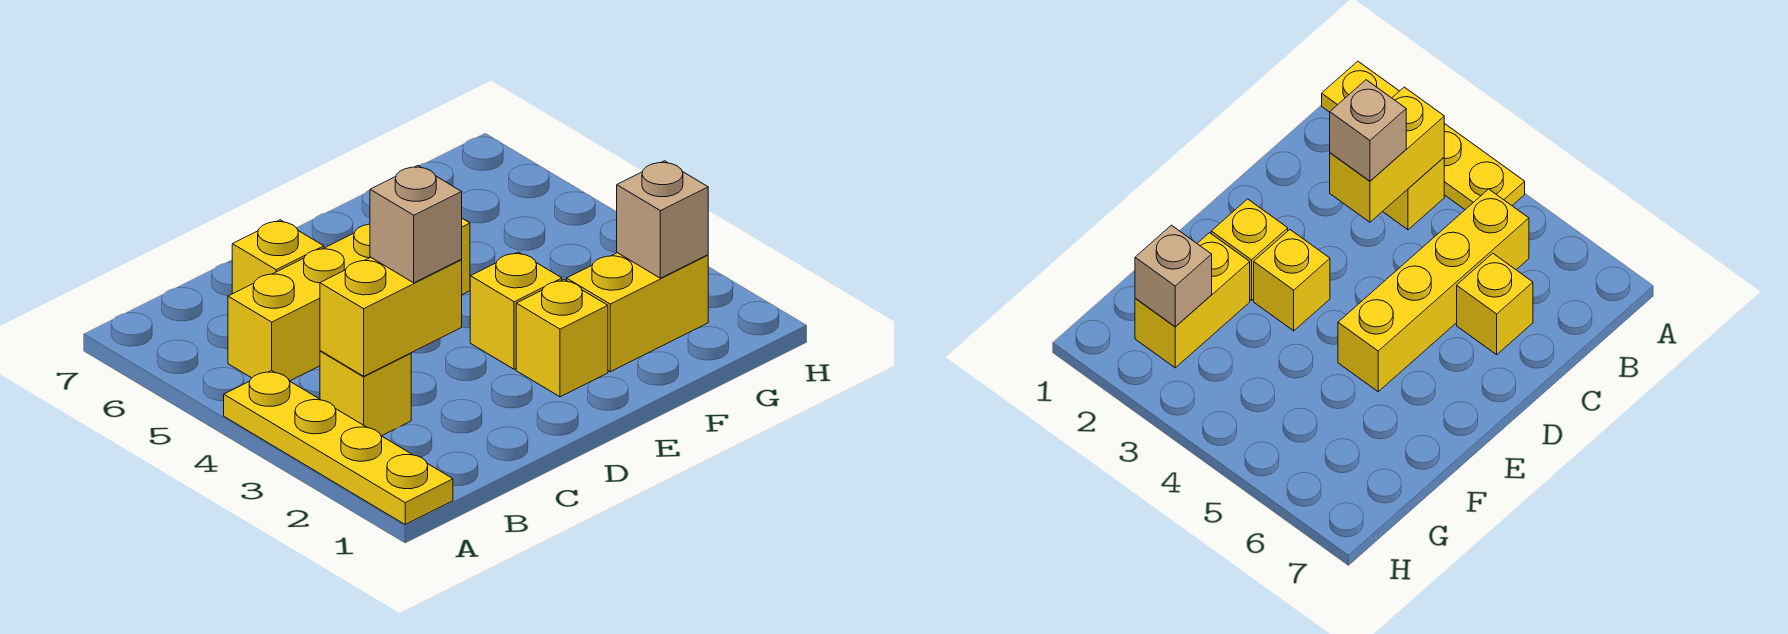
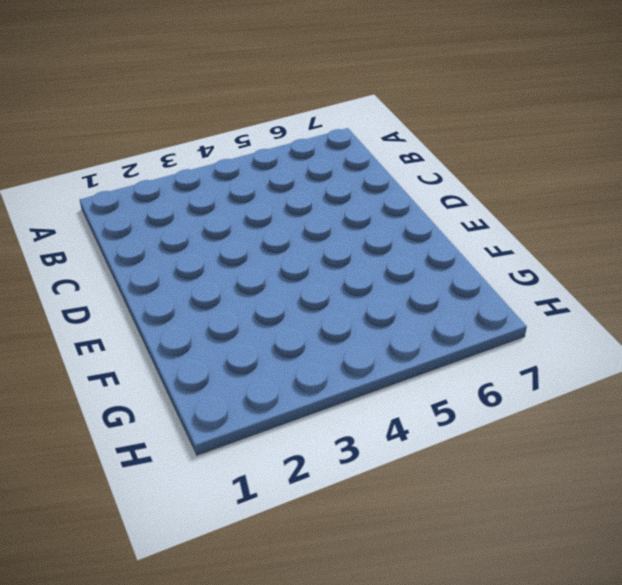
none -> yellow 1x4 plate [224,370,453,524]
none -> yellow 1x1 brick [320,351,411,436]

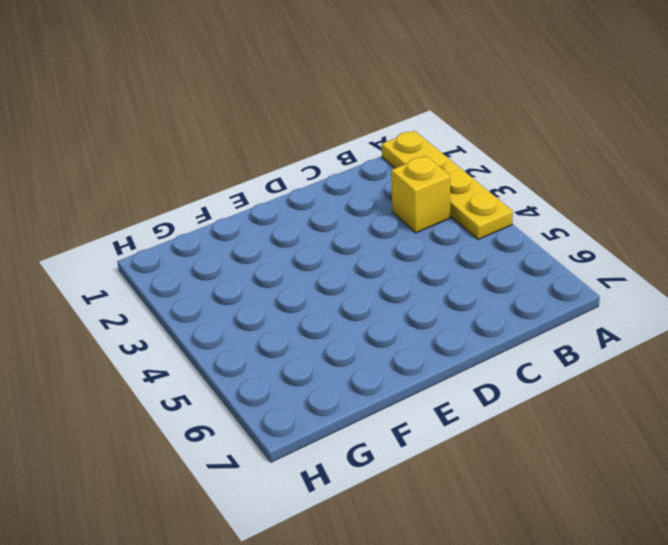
none -> yellow 1x4 brick [228,218,470,381]
none -> yellow 1x1 brick [232,220,324,294]

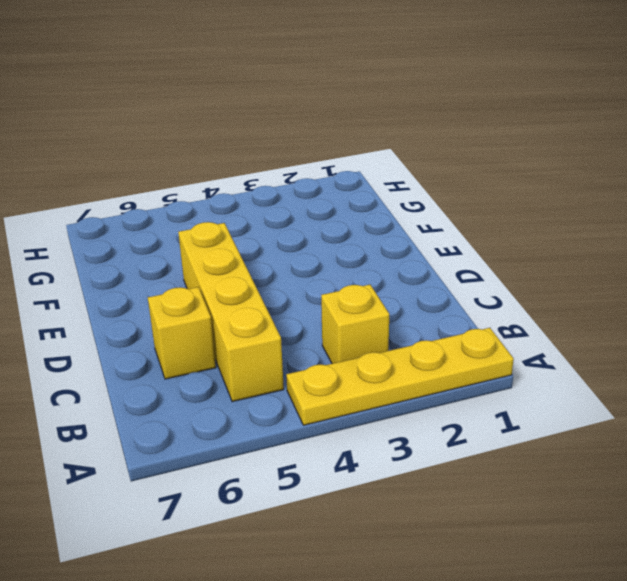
none -> yellow 1x1 brick [516,279,608,397]
none -> yellow 1x1 brick [470,252,562,369]

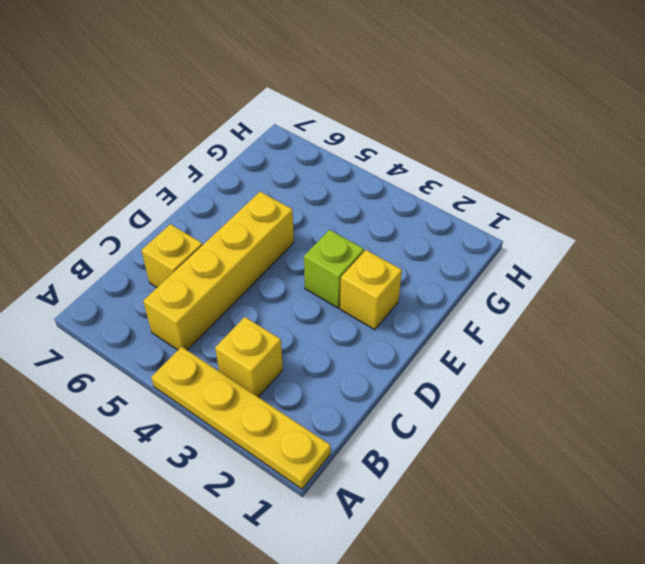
lime 1x1 brick [304,230,364,308] -> yellow 1x1 brick [470,252,562,369]
none -> yellow 1x2 brick [567,253,708,372]
none -> yellow 1x2 brick [320,257,462,376]

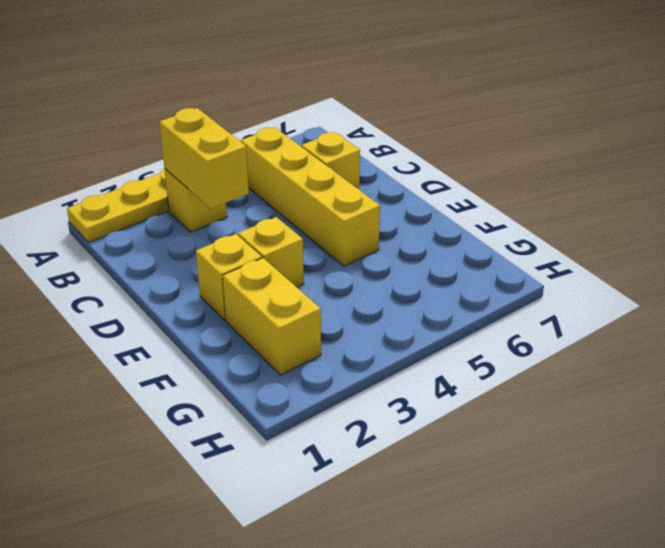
none -> tan 1x1 brick [617,161,708,278]
none -> tan 1x1 brick [370,166,462,283]

